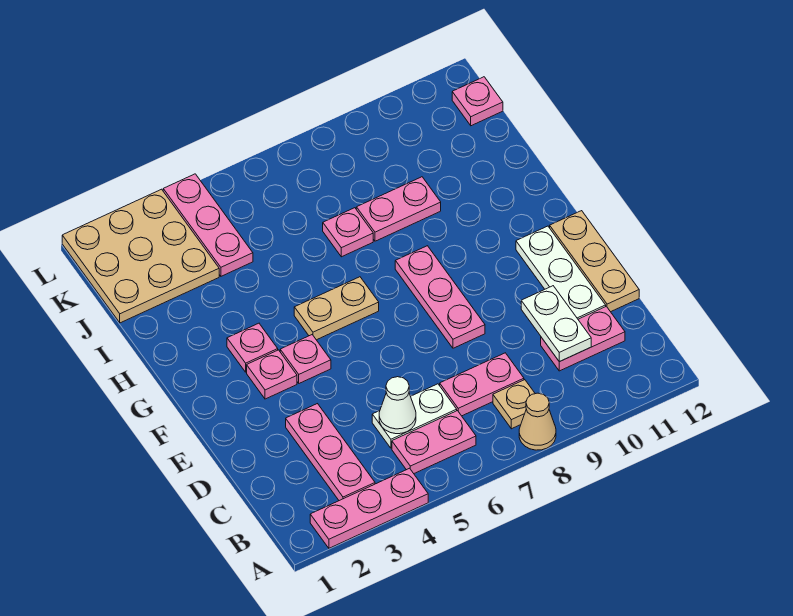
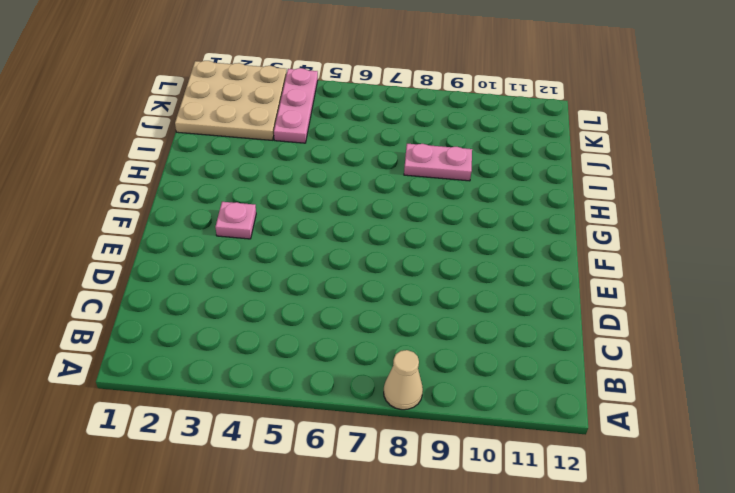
none -> pink 1x3 plate [310,468,428,548]
none -> pink 1x3 plate [286,404,375,501]
none -> pink 1x2 plate [392,411,476,473]

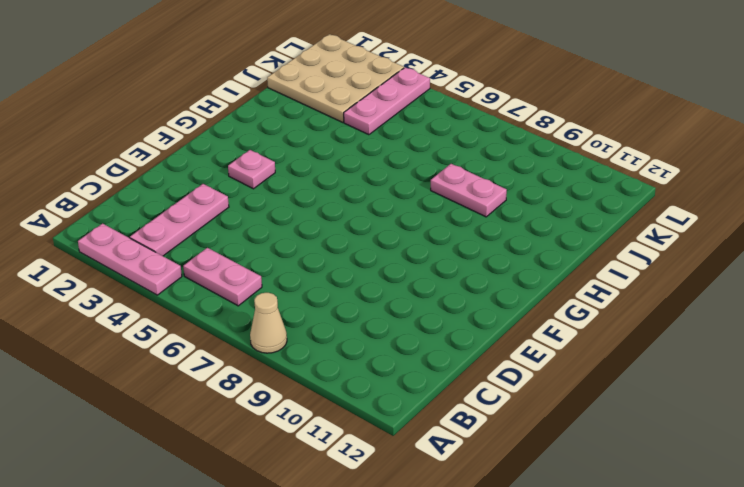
none -> tan 1x1 plate [493,380,535,429]
none -> white 1x2 plate [372,384,457,448]
none -> pink 1x2 plate [440,353,524,416]

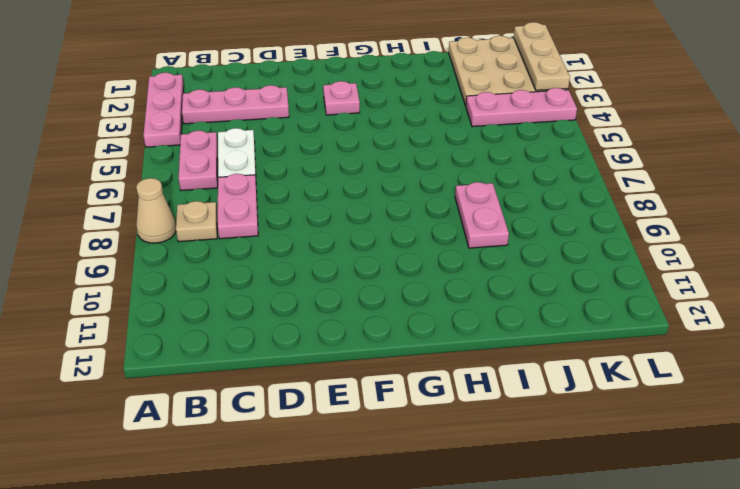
tan 1x3 plate [514,22,570,90] -> tan 1x3 plate turned to [550,211,639,312]
none -> pink 1x2 plate [541,306,625,371]
none -> white 1x3 plate [516,226,606,319]
none -> pink 1x3 plate [395,246,485,348]

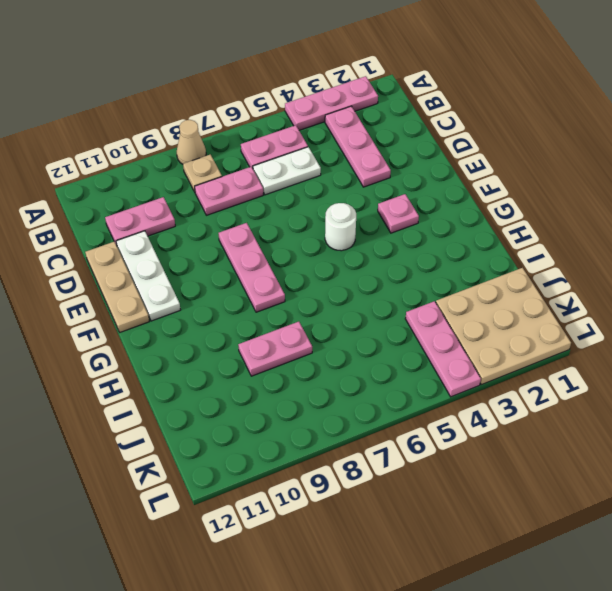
white 1x1 round brick [325,203,356,251] -> none
none -> pink 1x1 plate [280,335,331,383]
none -> pink 1x1 plate [227,323,278,372]
none -> tan 1x2 plate [294,277,379,340]

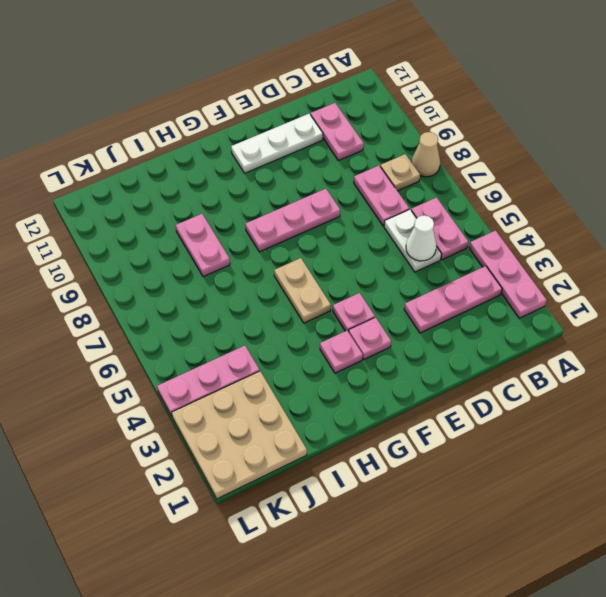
none -> tan 1x3 plate [550,211,639,312]
none -> pink 1x1 plate [323,208,373,257]
none -> pink 1x1 plate [452,77,503,126]

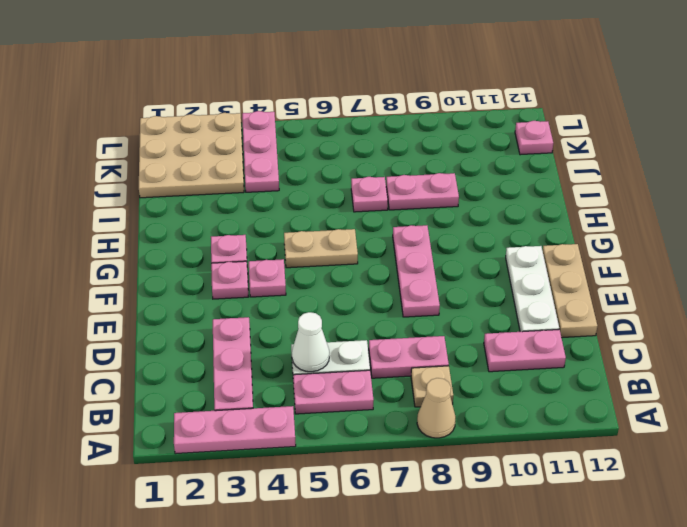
none -> white 1x2 plate [521,286,591,362]

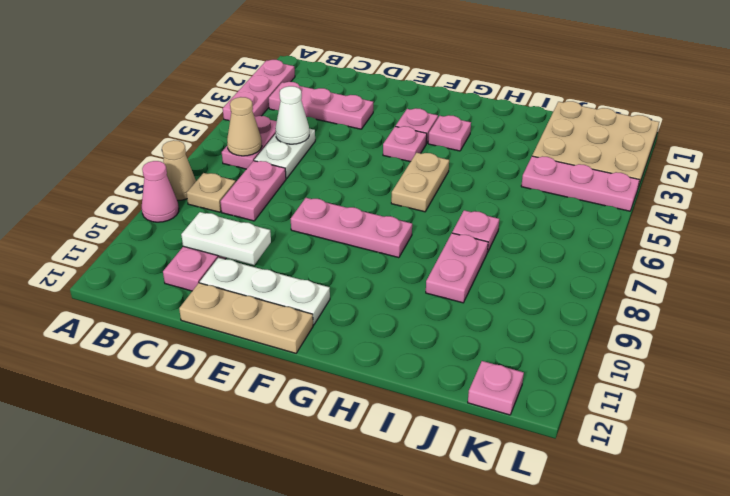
pink 1x1 cone [141,161,179,222] -> none
tan 1x1 cone [227,97,262,156] -> none

